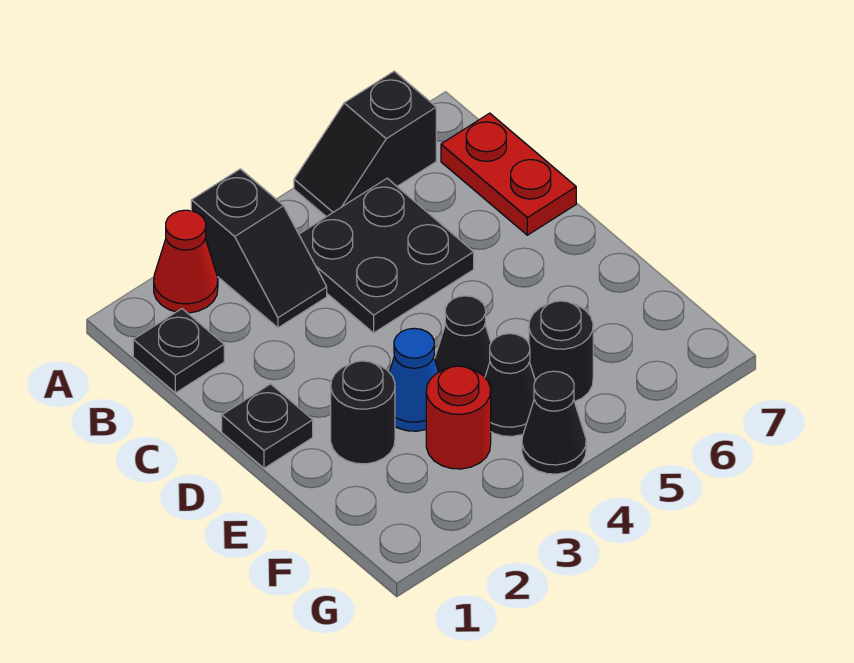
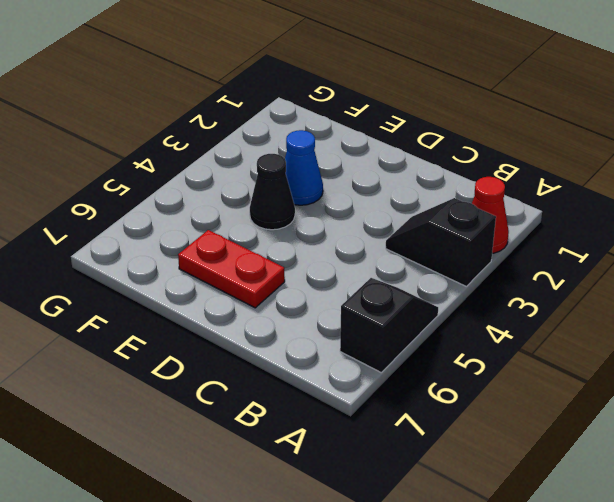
red 1x2 plate [178,230,285,308] -> red 1x2 plate moved to [441,113,576,235]
none -> black 1x1 plate [133,309,224,393]
none -> black 2x2 plate [299,178,474,333]
none -> black 1x1 plate [222,384,313,468]

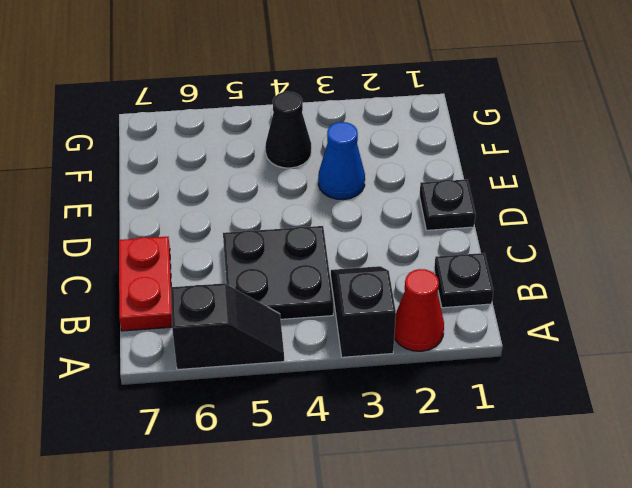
none -> black 1x1 round brick [331,361,395,464]
none -> black 1x1 cone [435,296,491,377]
none -> red 1x1 round brick [426,366,491,469]

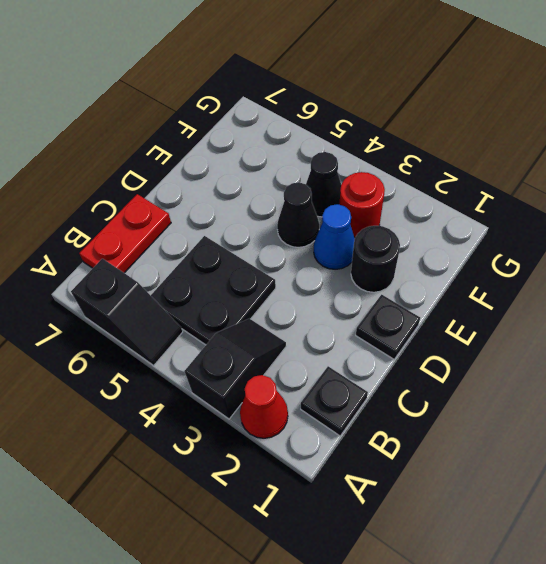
none -> black 1x1 round brick [529,301,593,402]
none -> black 1x1 cone [522,371,586,474]

